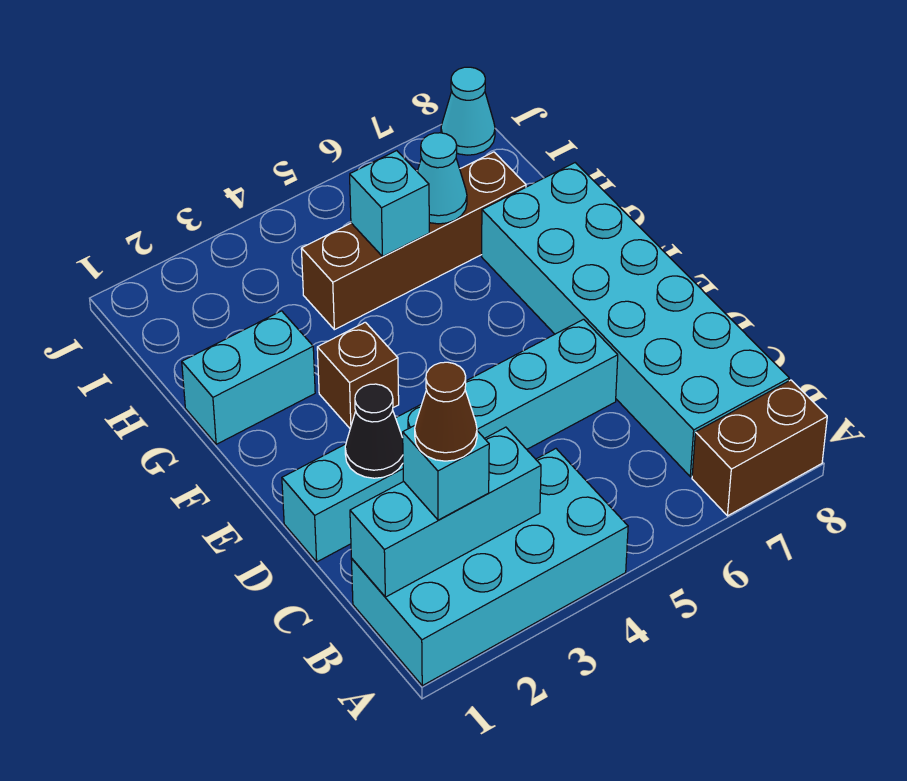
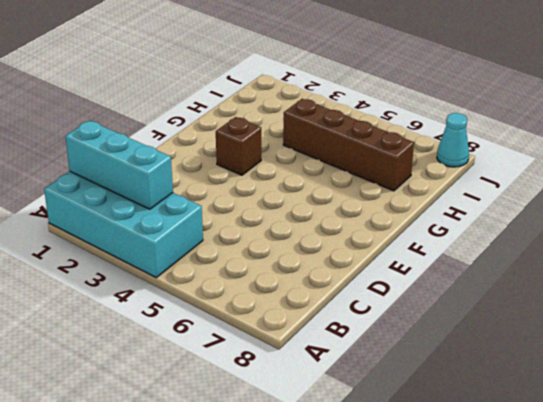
none -> brown 1x2 brick [692,380,827,516]
none -> cyan 2x6 brick [482,163,789,477]
none -> cyan 1x6 brick [282,319,618,562]

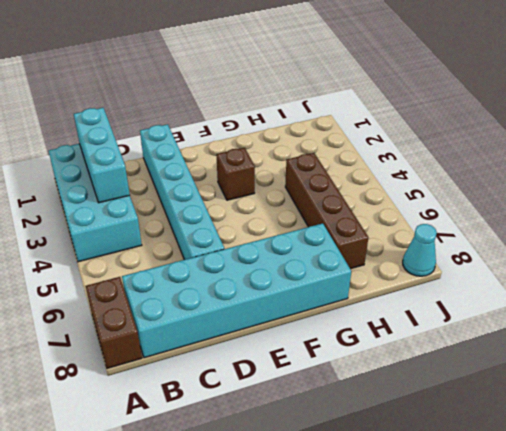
none -> cyan 1x2 brick [182,311,315,444]
none -> black 1x1 cone [345,384,403,478]
none -> cyan 1x1 brick [350,151,429,256]

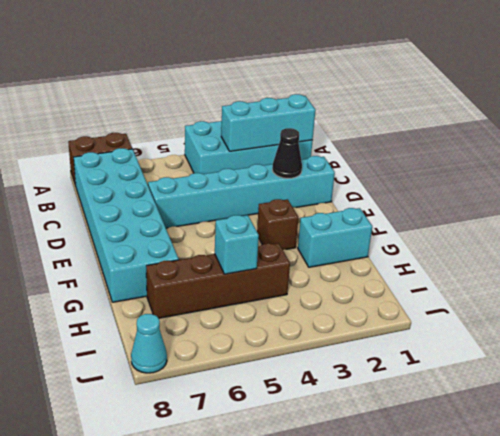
none -> cyan 1x1 cone [417,133,467,224]
none -> cyan 1x1 brick [403,426,489,520]
none -> brown 1x1 cone [415,362,477,461]

